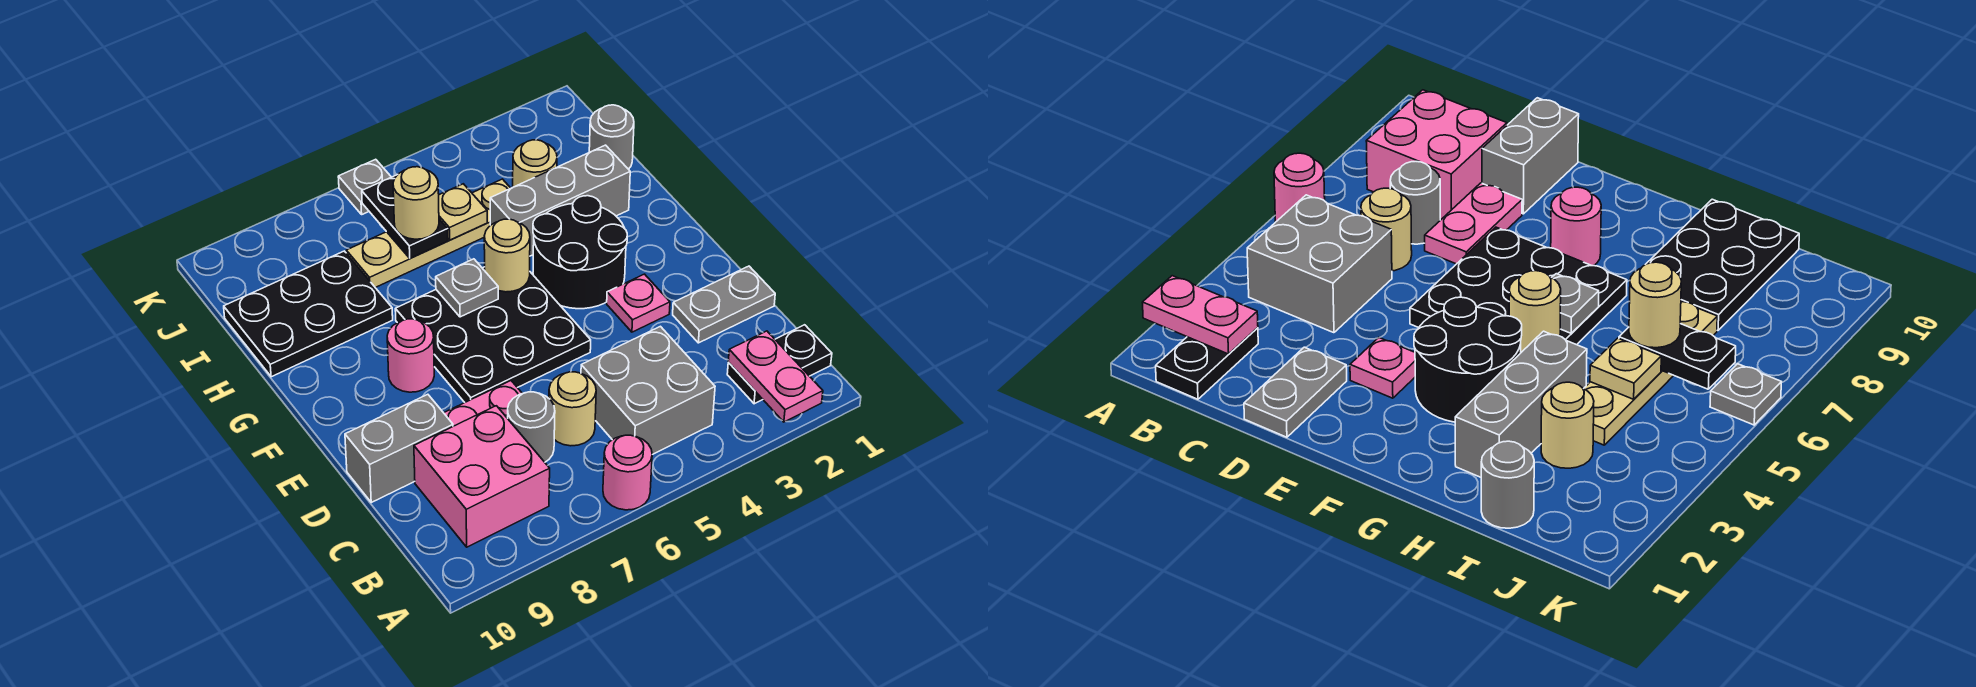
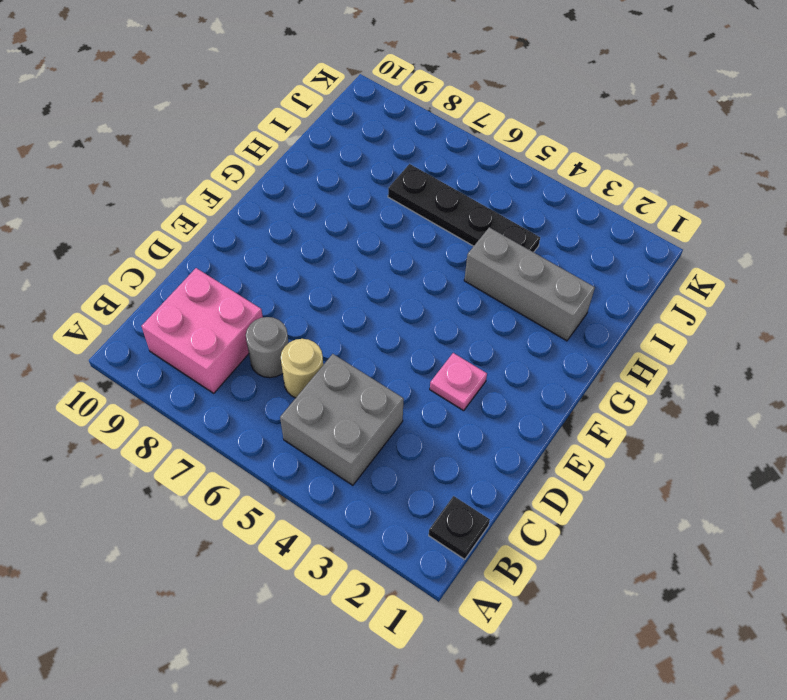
black 1x1 plate [429,496,490,559] -> black 1x2 plate [727,325,832,404]
black 1x4 plate [388,164,540,252] -> tan 1x4 plate [346,179,511,288]
none -> pink 1x1 round brick [603,435,652,510]
none -> grey 1x2 plate [673,266,775,343]
none -> pink 1x2 plate [444,381,522,426]

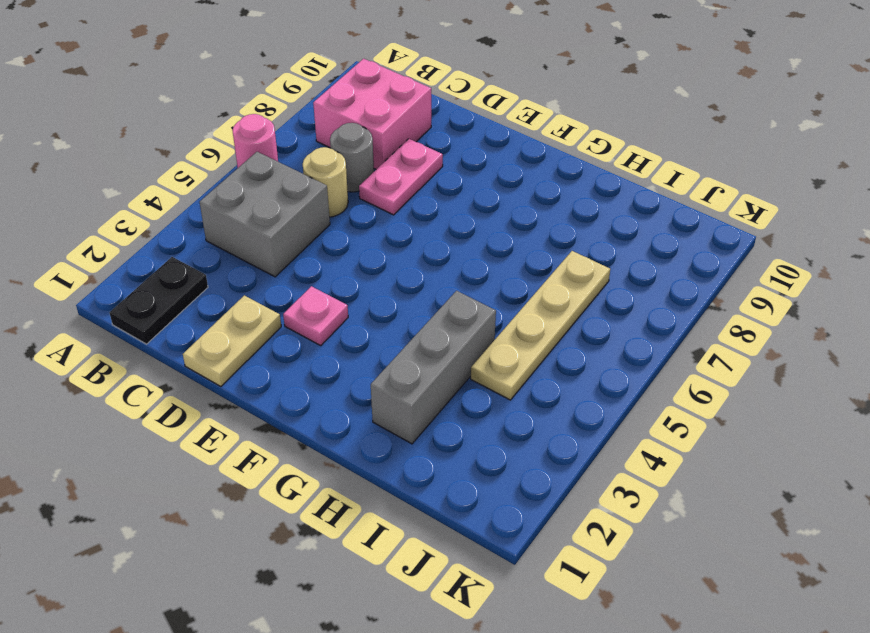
tan 1x2 plate [183,295,281,387] -> grey 1x2 plate [673,266,775,343]
none -> grey 1x2 brick [345,394,453,502]
none -> black 3x3 plate [395,267,591,402]
none -> black 2x2 round brick [533,196,627,309]

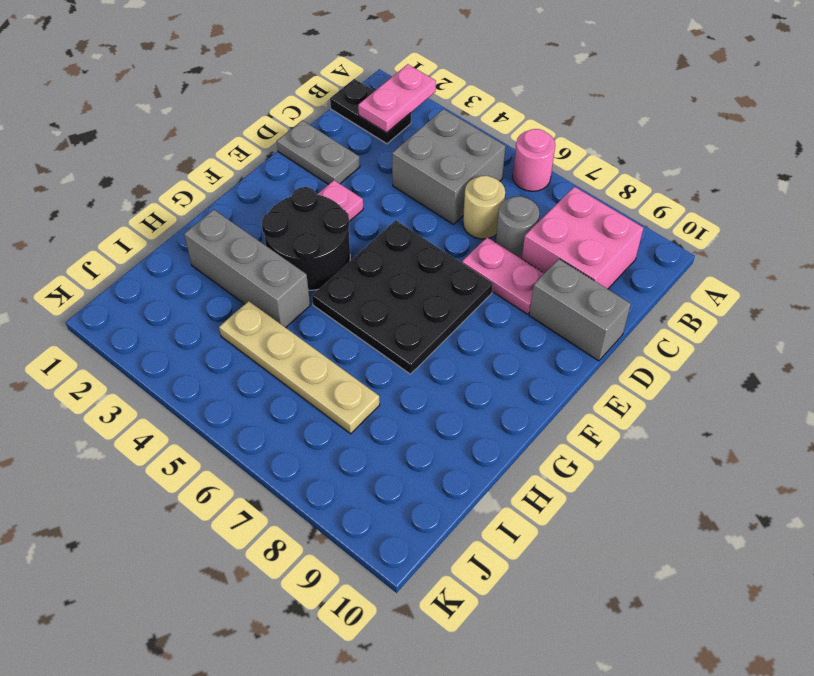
none -> pink 1x1 round brick [387,319,434,392]
none -> black 2x3 plate [224,251,393,377]
none -> grey 1x1 round brick [589,105,634,169]

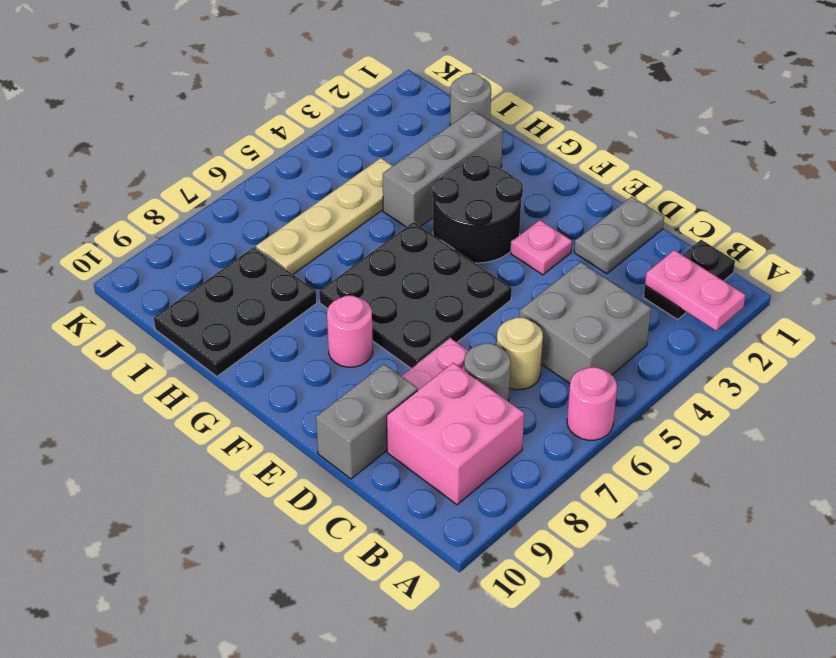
none -> tan 1x1 round brick [513,140,557,187]
none -> grey 1x1 plate [338,159,391,214]
none -> tan 1x1 round brick [484,219,530,292]

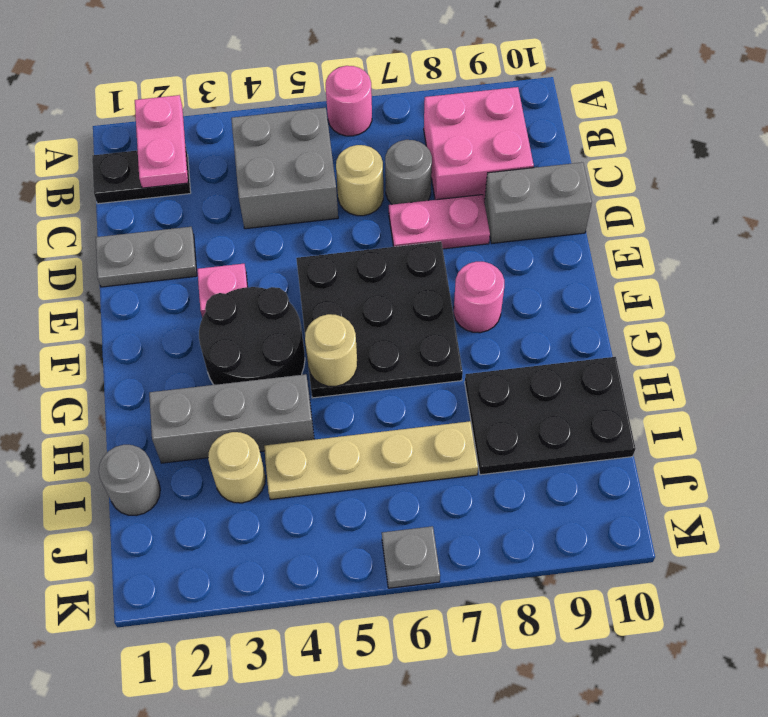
none -> grey 1x1 plate [436,259,498,317]
none -> tan 1x1 plate [439,184,487,240]
none -> black 1x2 plate [362,175,448,258]

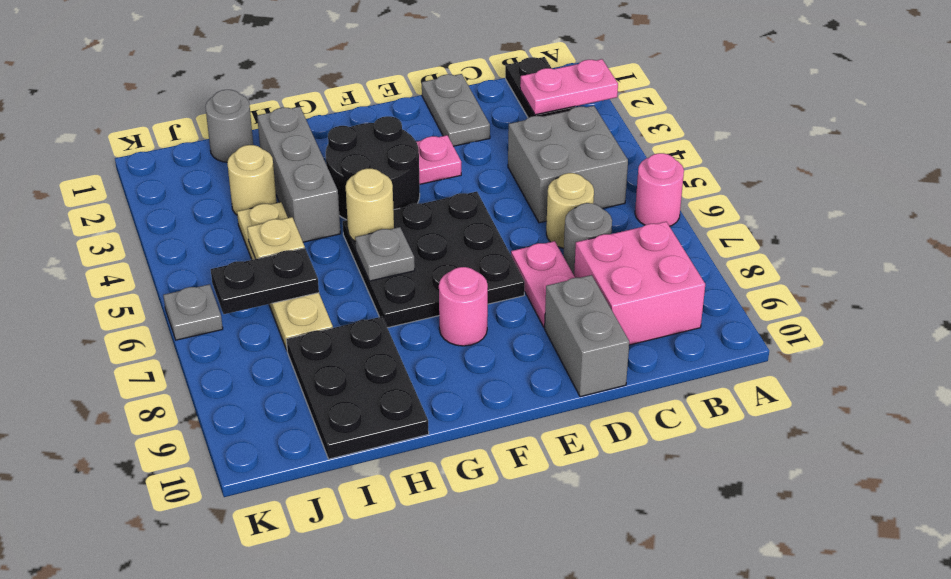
none -> tan 1x1 round brick [393,167,439,239]

